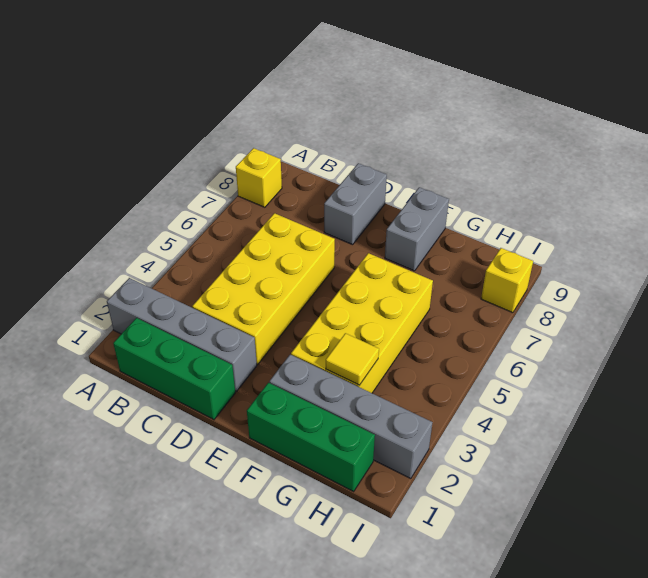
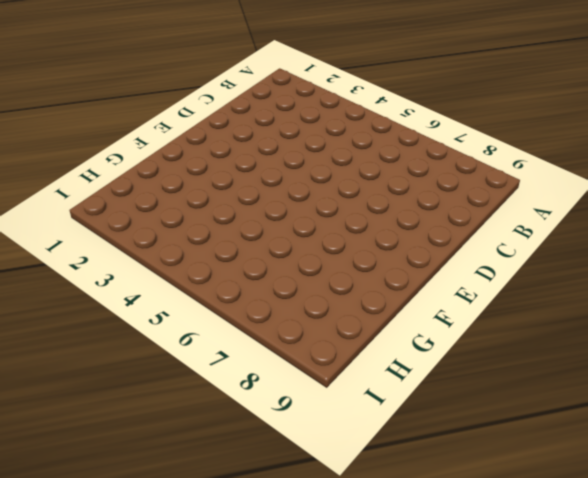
none -> grey 1x4 brick [107,278,257,391]
none -> yellow 1x1 brick [236,148,282,207]

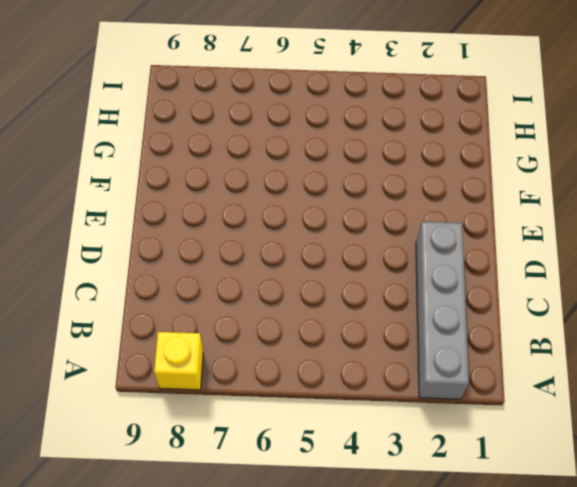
none -> green 1x3 brick [113,318,235,420]
none -> yellow 2x4 brick [192,213,335,364]

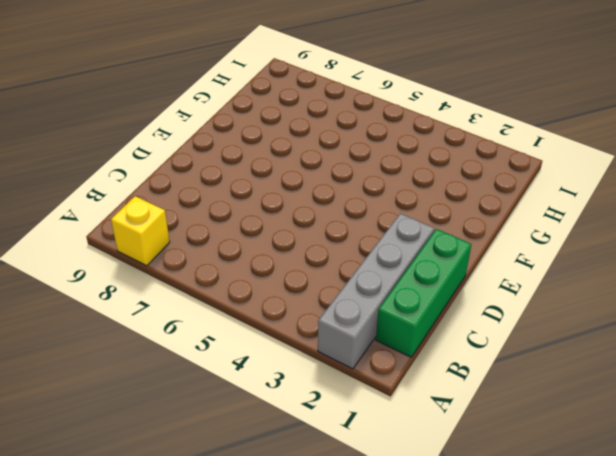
none -> yellow 2x4 brick [192,213,335,364]
none -> grey 1x2 brick [324,163,387,245]

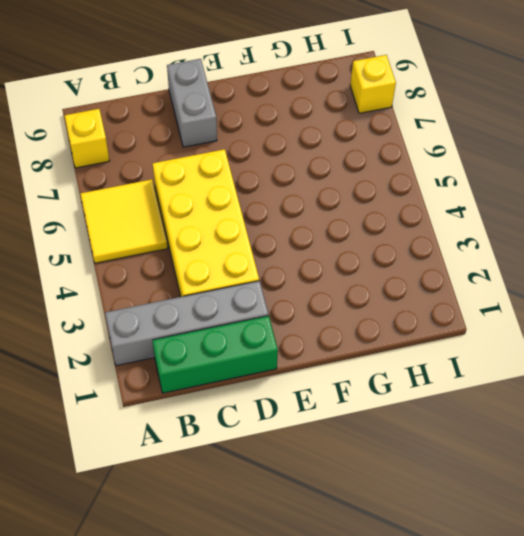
yellow 2x2 tile [81,179,168,263] -> none
none -> green 1x3 brick [247,383,375,491]
none -> grey 1x4 brick [269,355,433,479]

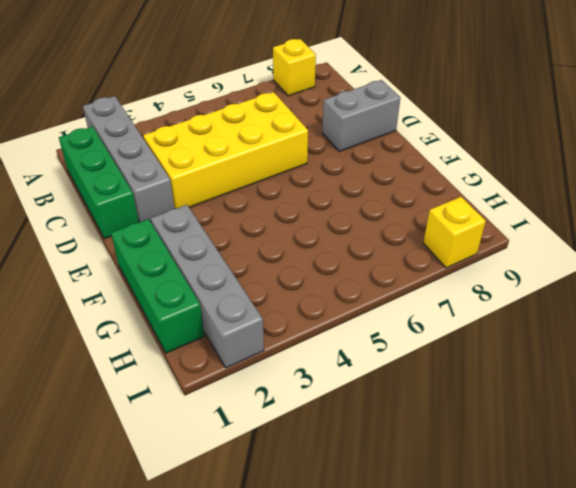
none -> yellow 2x4 brick [291,253,433,393]
none -> grey 1x2 brick [385,187,449,271]

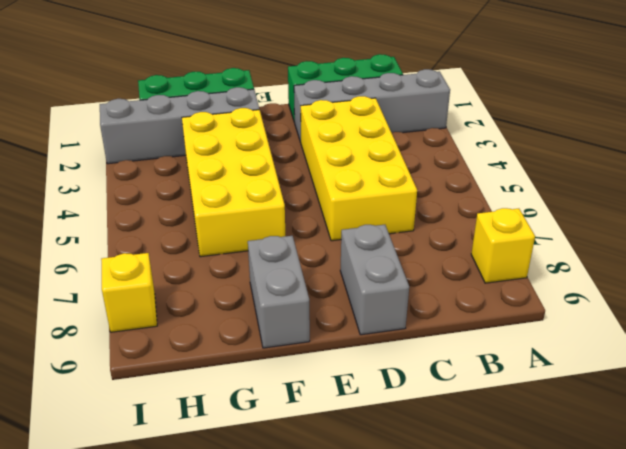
none -> yellow 1x1 tile [326,333,379,385]

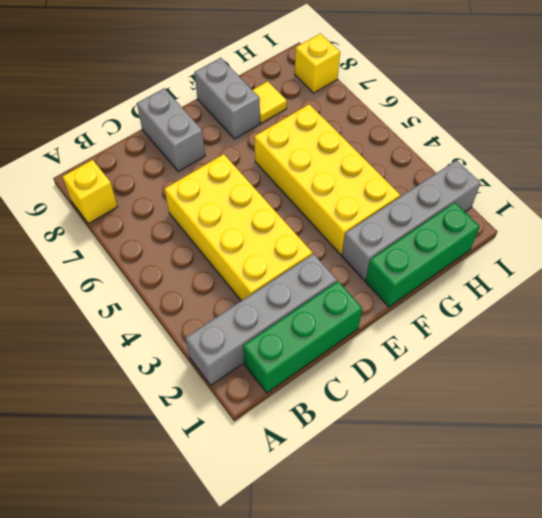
yellow 1x1 tile [253,81,287,123] -> yellow 1x1 tile moved to [326,333,379,385]

